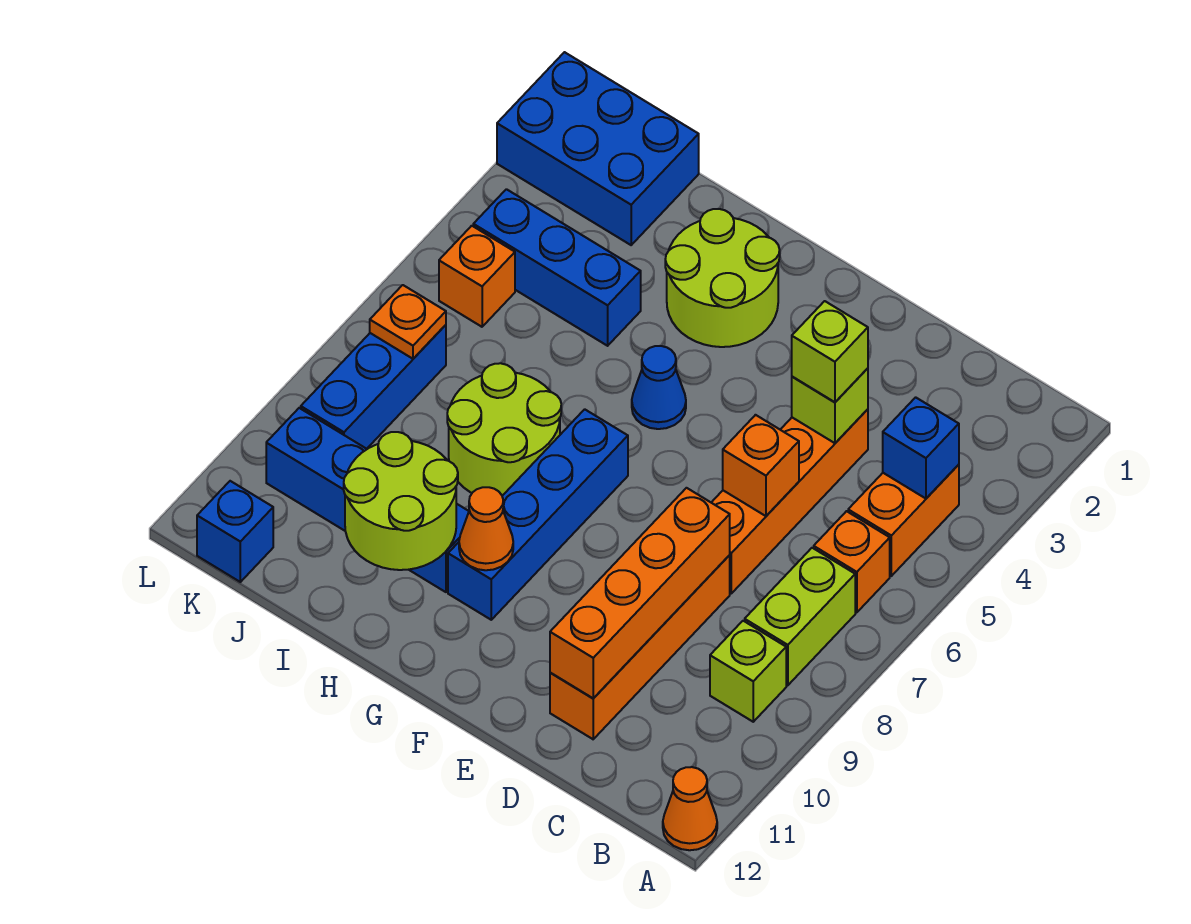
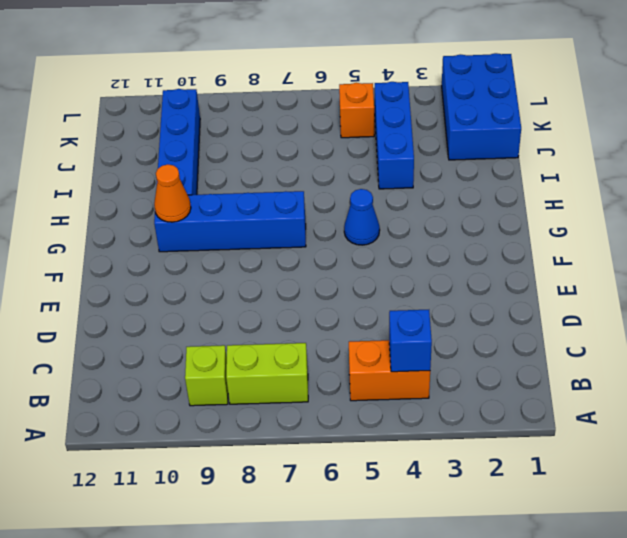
none -> orange 1x1 cone [663,767,717,850]
none -> orange 1x1 brick [814,511,890,612]
none -> orange 1x4 brick [711,409,868,593]

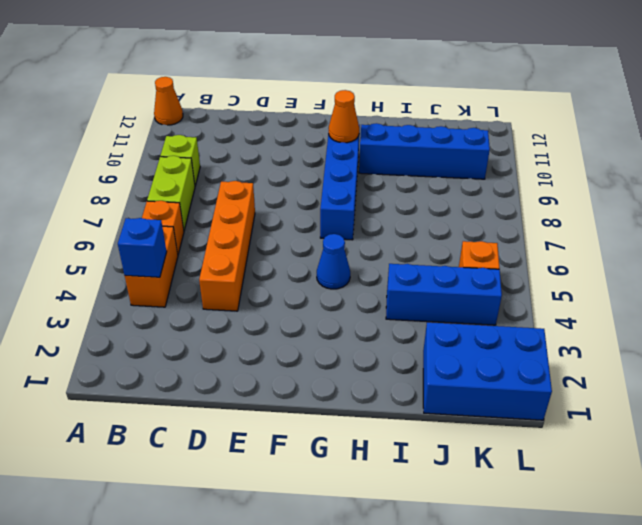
none -> orange 1x4 brick [550,555,730,739]
none -> lime 2x2 round brick [665,209,780,347]
none -> lime 2x2 round brick [447,363,561,496]

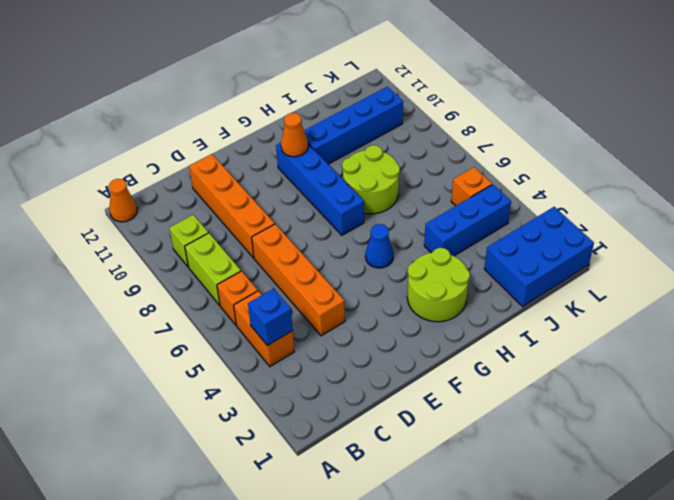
none -> blue 1x3 brick [301,325,446,449]
none -> blue 1x1 brick [197,481,273,582]
none -> lime 1x1 brick [792,368,868,443]

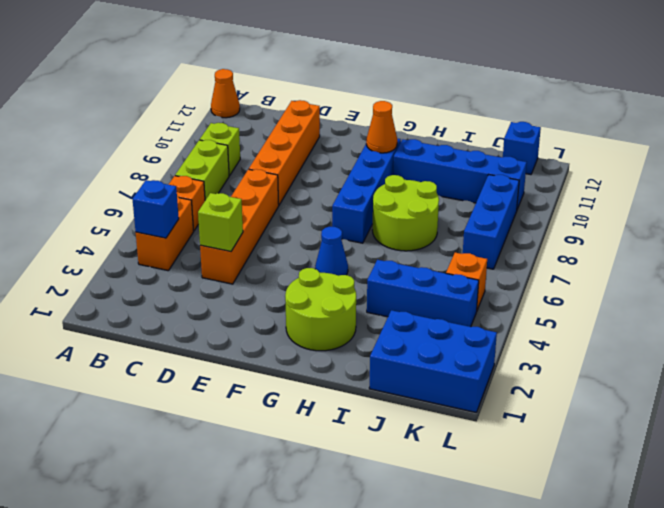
none -> orange 1x1 brick [723,415,799,516]
none -> orange 1x4 brick [550,488,730,698]
none -> lime 2x2 round brick [344,432,458,570]

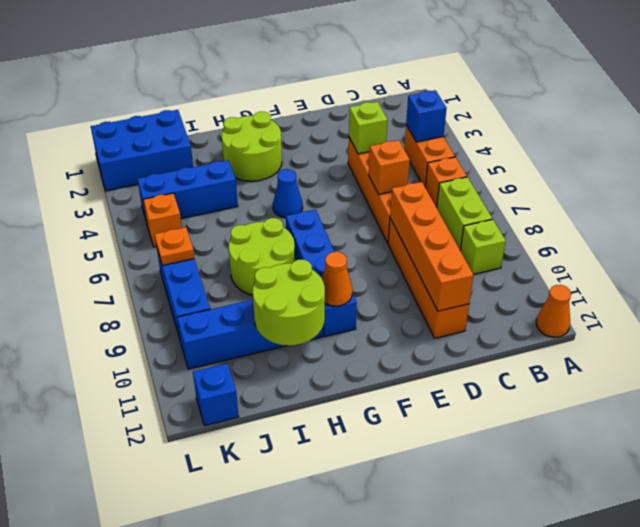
none -> lime 1x1 brick [792,301,868,402]

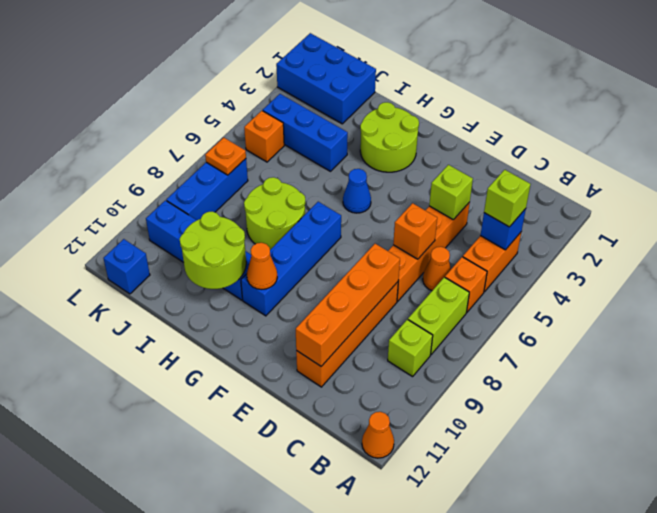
lime 1x1 brick [484,170,531,227] -> lime 1x1 brick moved to [792,301,868,402]
orange 1x1 cone [423,247,451,291] -> none

